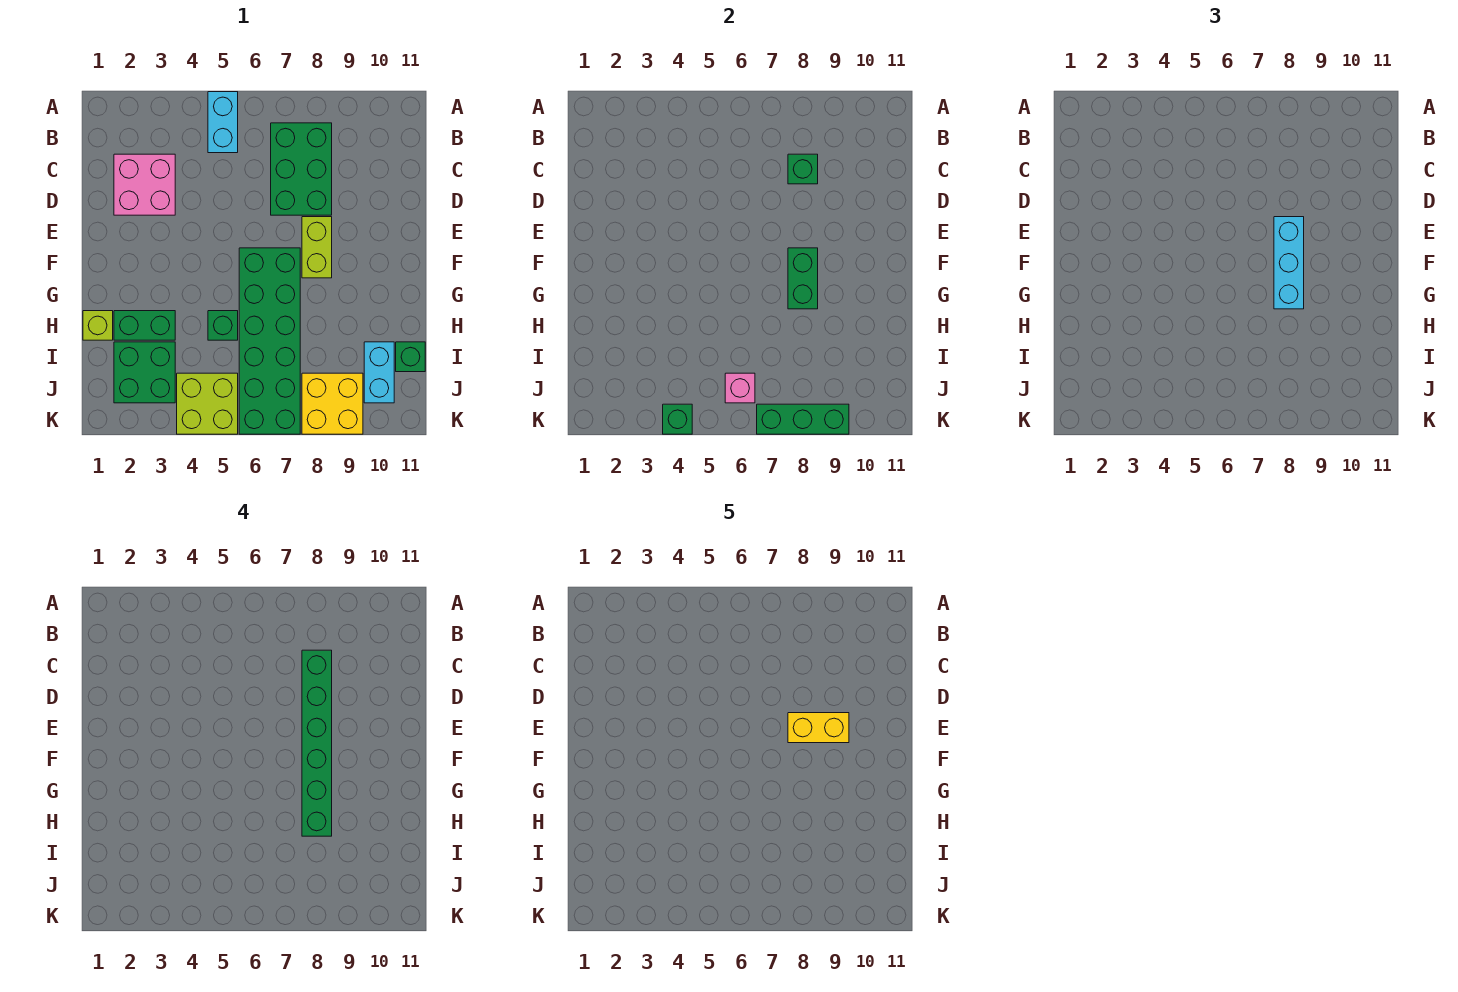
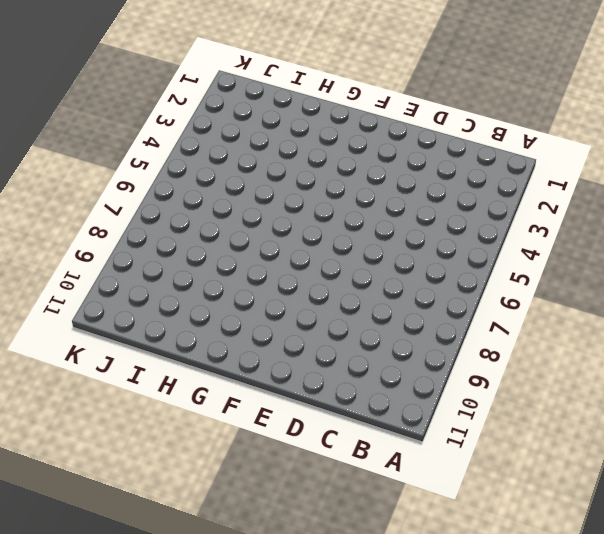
none -> cyan 1x2 brick [208,92,238,153]
none -> green 2x3 brick [271,123,332,215]
none -> pink 2x2 brick [114,154,175,215]

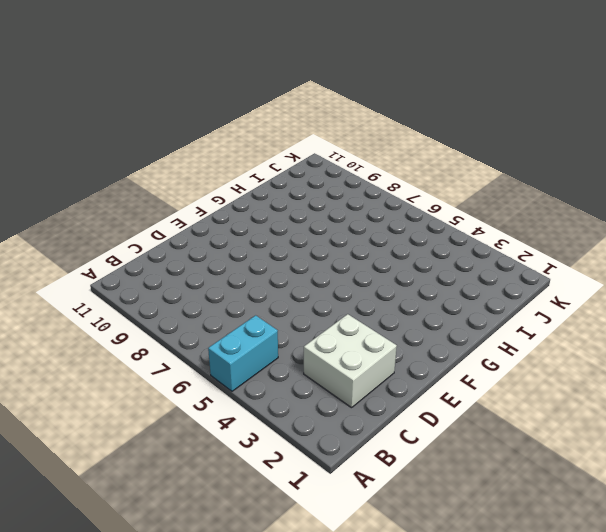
white 2x2 brick [304,314,397,408] -> pink 2x2 brick [114,154,175,215]
none -> green 2x3 brick [271,123,332,215]
none -> lime 1x2 brick [302,217,332,278]
none -> green 2x6 brick [239,248,300,434]

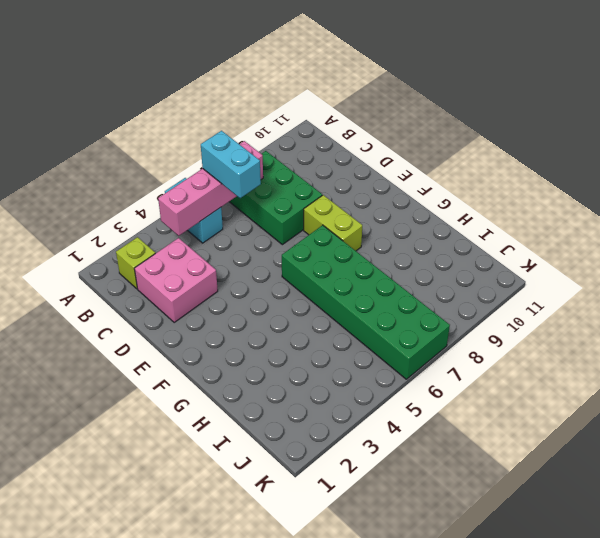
lime 1x1 brick [116,237,155,289] -> lime 1x1 brick moved to [83,311,113,340]
pink 1x4 brick [158,141,263,236] -> none
cyan 1x2 brick [201,131,261,198] -> cyan 1x2 brick moved to [364,342,394,403]
none -> green 1x2 brick [114,311,175,340]
none -> green 1x1 brick [208,311,238,340]
none -> green 2x2 brick [114,342,175,403]

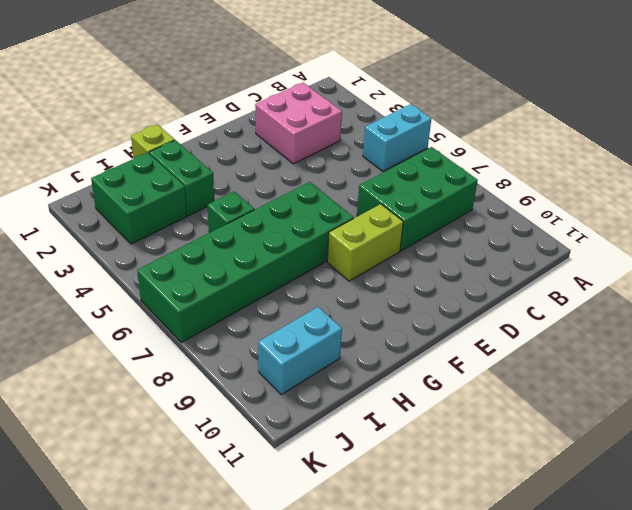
none -> green 1x1 brick [396,342,425,372]
none -> lime 2x2 brick [177,373,238,434]
none -> yellow 2x2 brick [302,373,363,434]

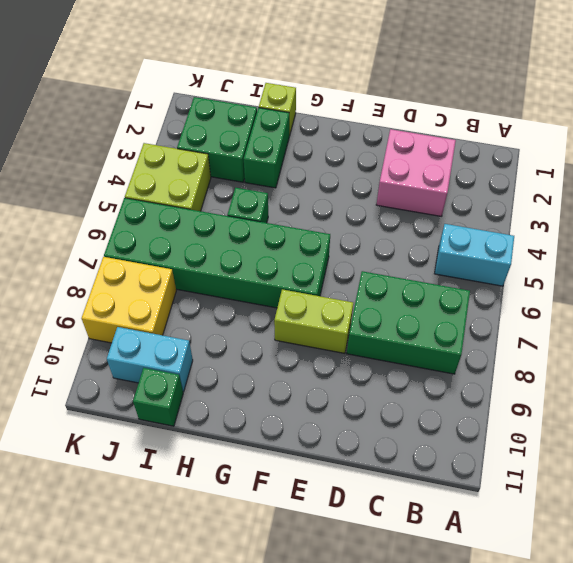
none -> green 1x1 brick [788,154,818,184]
none -> green 1x2 brick [788,248,818,309]
none -> pink 1x1 brick [725,373,755,403]

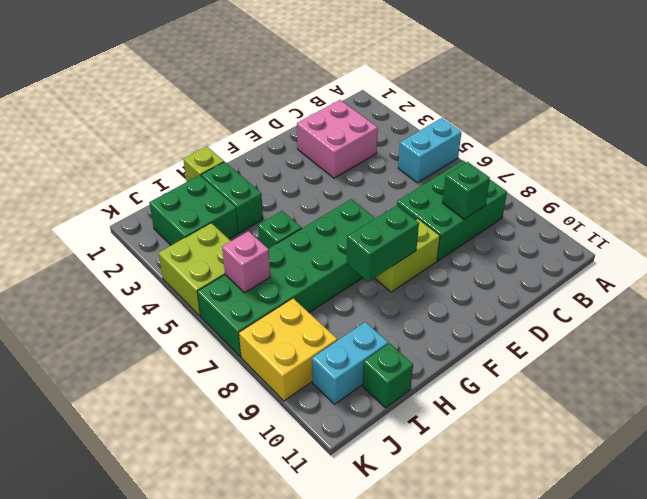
none -> green 1x1 brick [663,404,692,434]
none -> green 1x3 brick [757,404,849,434]
none -> cyan 1x3 brick [1274,217,1304,309]

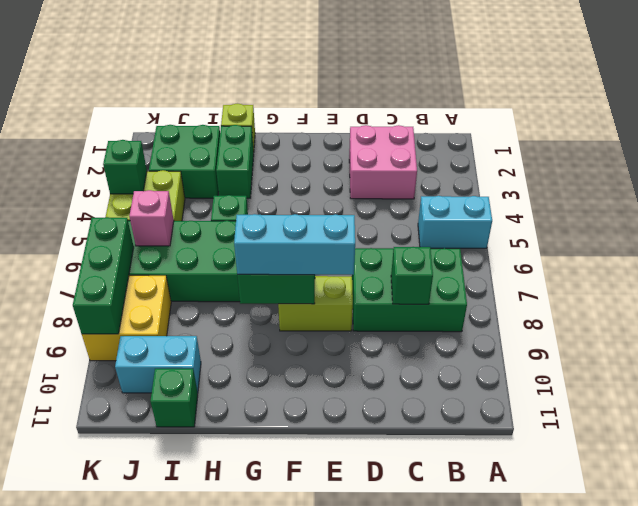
none -> green 1x6 brick [302,650,332,836]
none -> yellow 1x2 brick [788,713,849,743]

